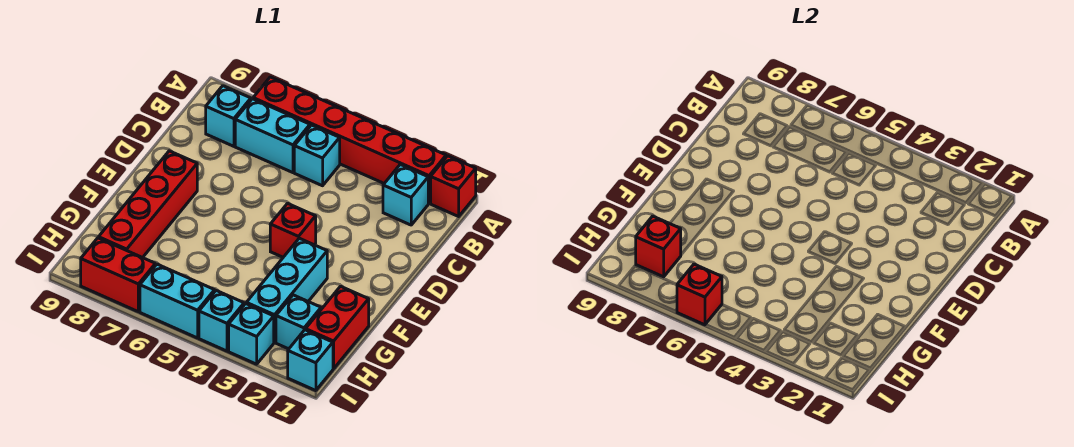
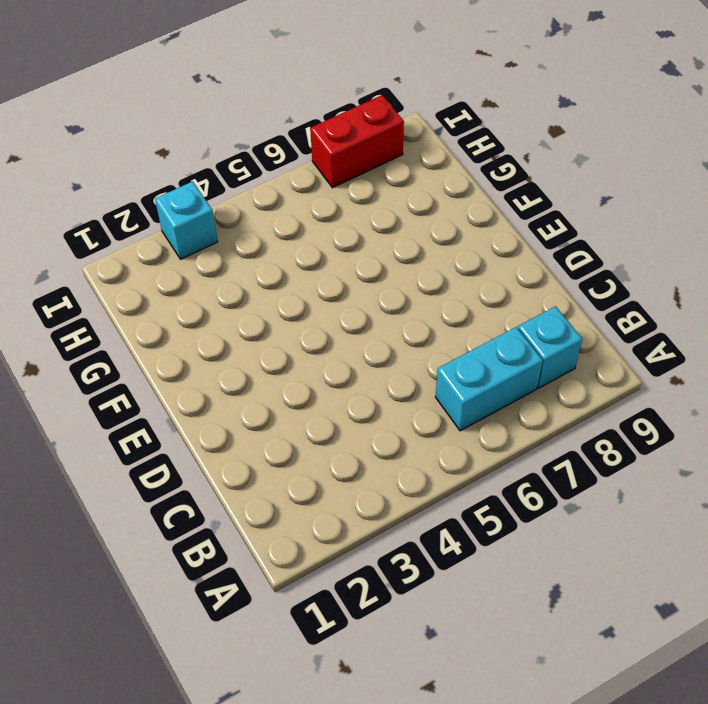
none -> red 1x1 brick [431,156,476,216]
none -> red 1x6 brick [253,77,446,203]
none -> cyan 1x1 brick [383,164,428,225]

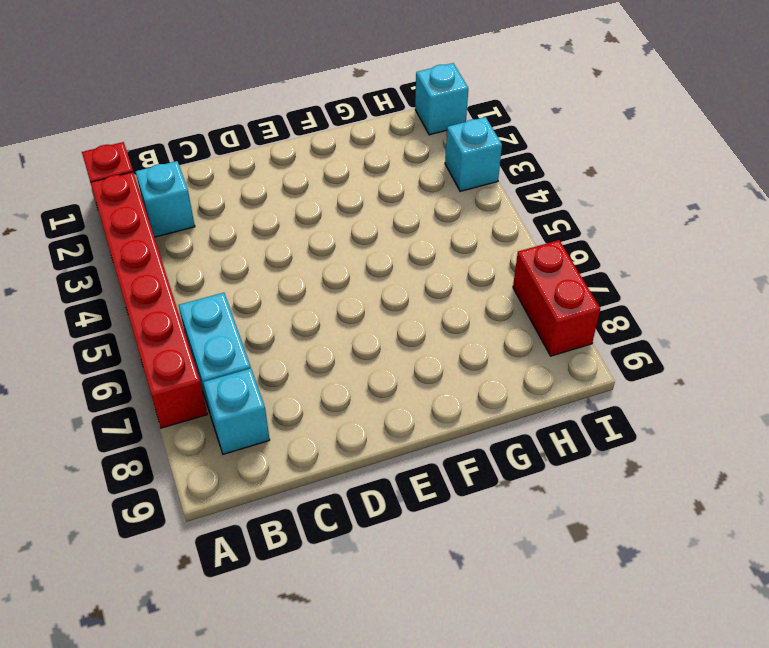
none -> cyan 1x1 brick [294,125,340,186]
none -> red 1x1 brick [270,203,316,257]
none -> red 1x4 brick [99,151,197,258]

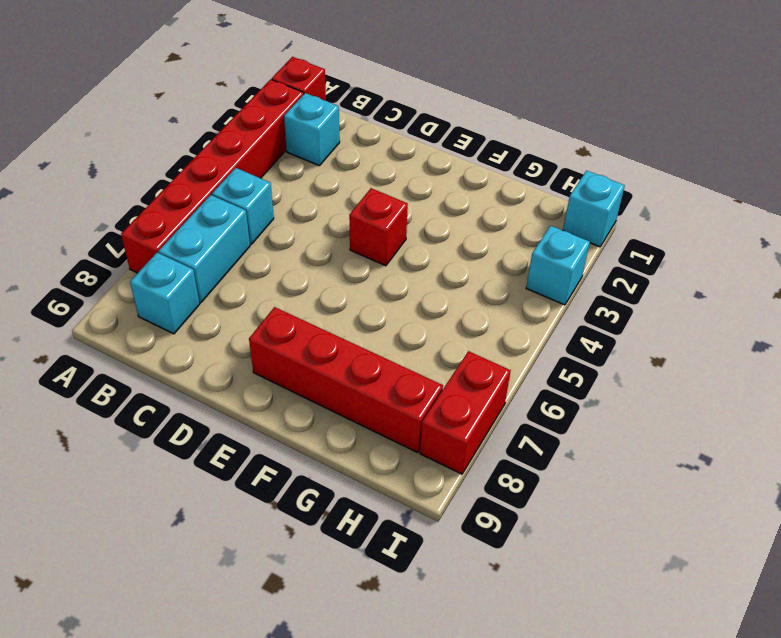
none -> cyan 1x3 brick [246,238,327,343]
none -> red 1x2 brick [306,286,369,369]
none -> cyan 1x1 brick [276,295,321,349]

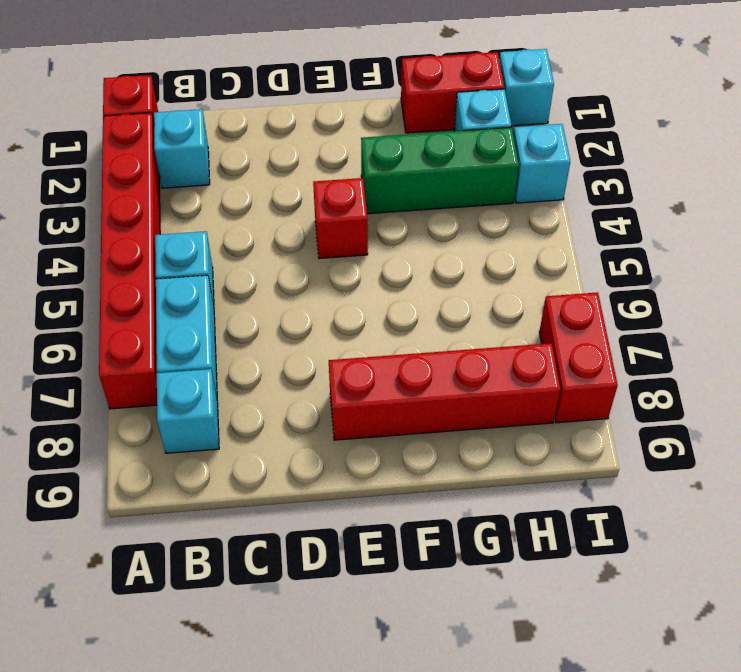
green 1x3 brick [361,127,519,214] -> cyan 1x3 brick [246,238,327,343]
none -> cyan 1x1 brick [199,291,244,351]
none -> cyan 1x2 brick [140,264,215,338]
none -> red 1x1 brick [636,216,681,277]

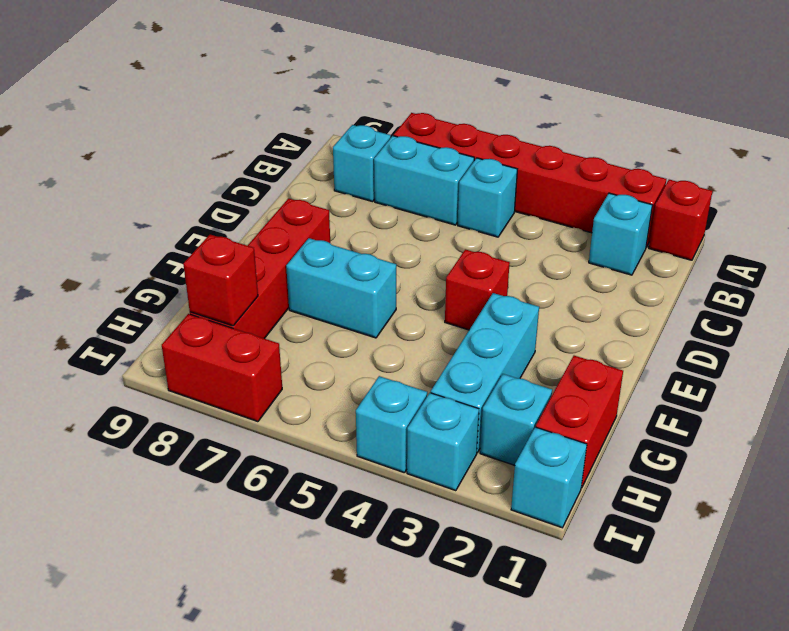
cyan 1x2 brick [286,238,396,338] -> cyan 1x2 brick moved to [140,264,215,338]
none -> red 1x1 brick [677,264,722,325]

